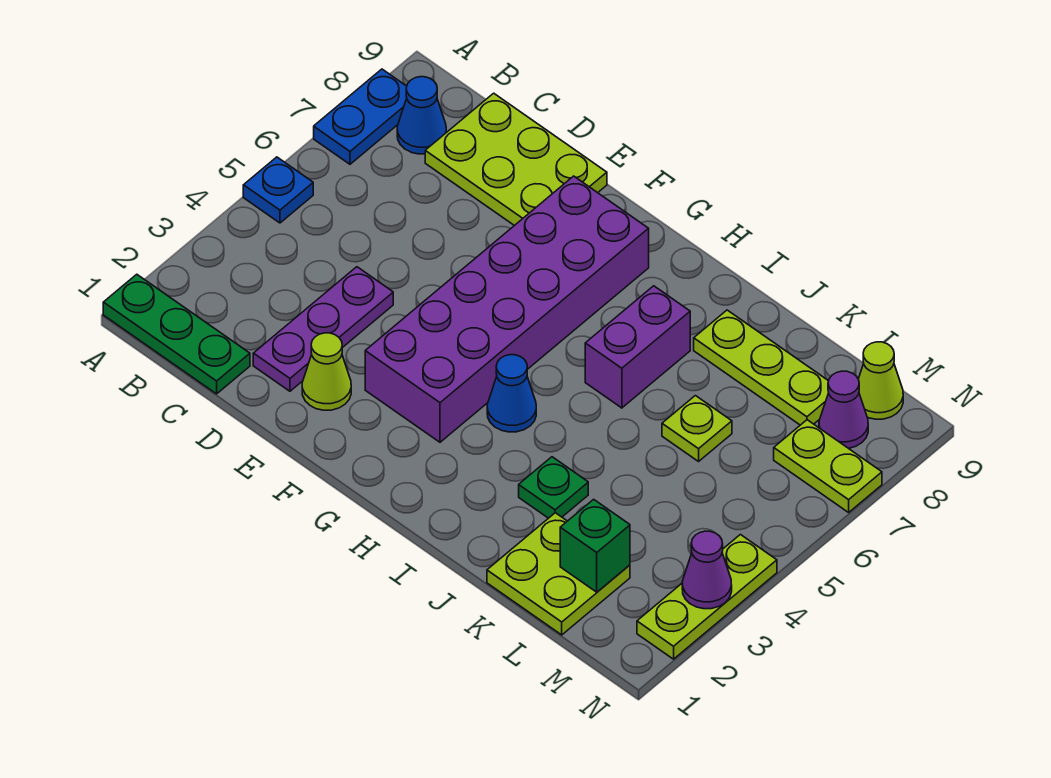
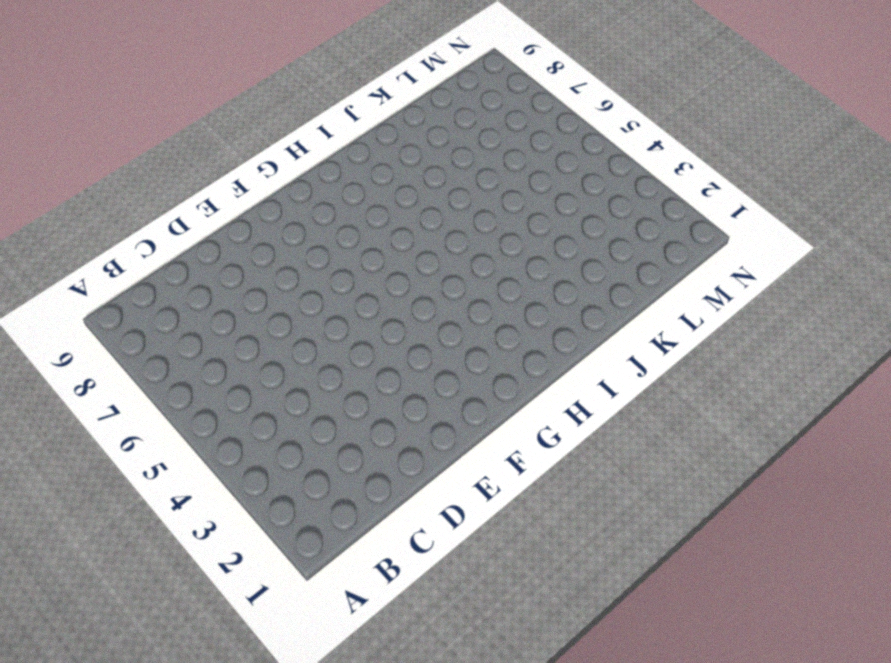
none -> green 1x3 plate [103,274,250,394]
none -> blue 1x1 plate [243,157,313,223]
none -> blue 1x2 plate [314,69,407,164]

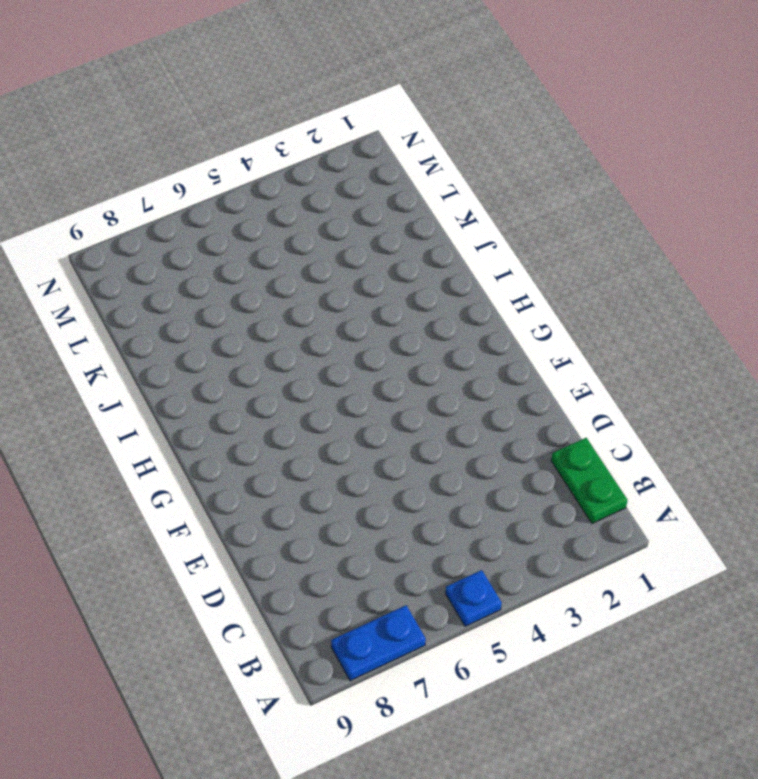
green 1x2 plate [551,438,628,523] -> green 1x3 plate [103,274,250,394]
none -> blue 1x1 cone [397,77,446,154]
none -> lime 2x3 plate [425,93,607,226]
none -> purple 1x3 plate [253,267,393,391]

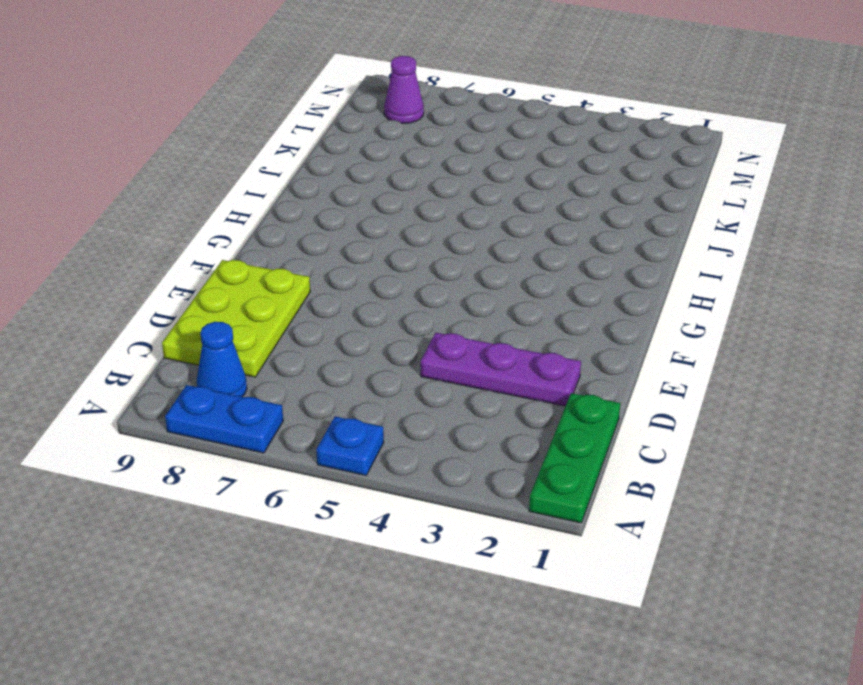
none -> lime 1x1 cone [302,333,351,410]
none -> purple 2x6 brick [365,176,649,442]
none -> blue 1x1 cone [487,355,536,432]

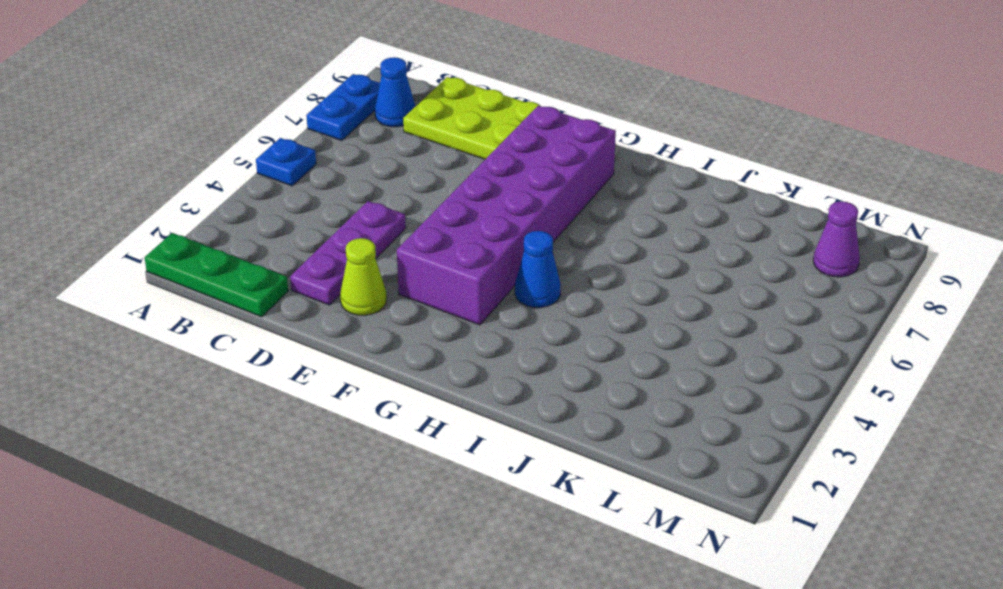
none -> purple 1x2 brick [585,286,690,408]
none -> green 1x1 plate [519,457,588,518]
none -> lime 1x3 plate [694,310,829,425]

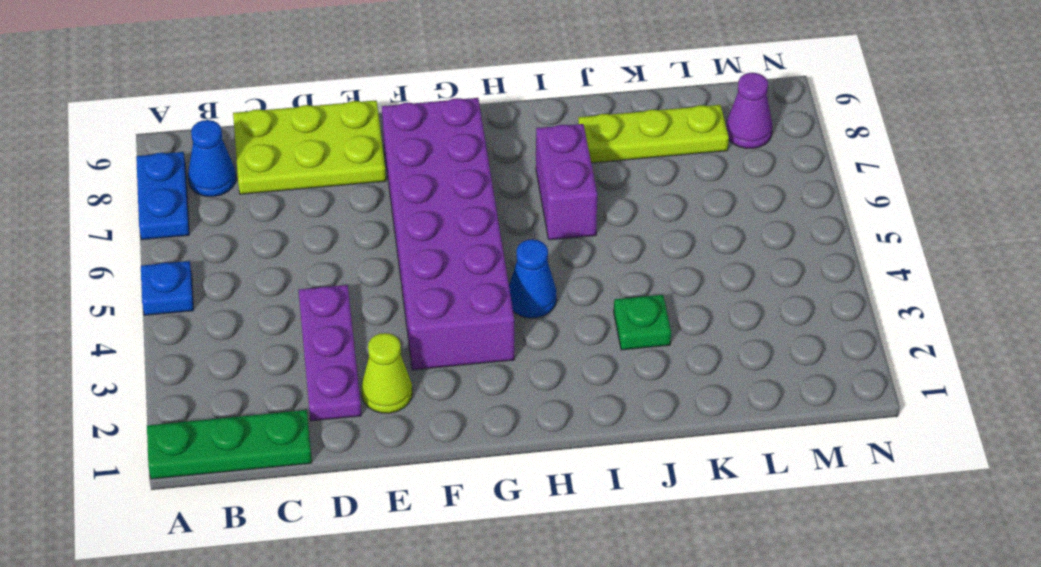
none -> lime 2x2 plate [487,513,630,635]
none -> lime 1x1 plate [662,396,732,461]
none -> lime 1x2 plate [774,420,882,512]

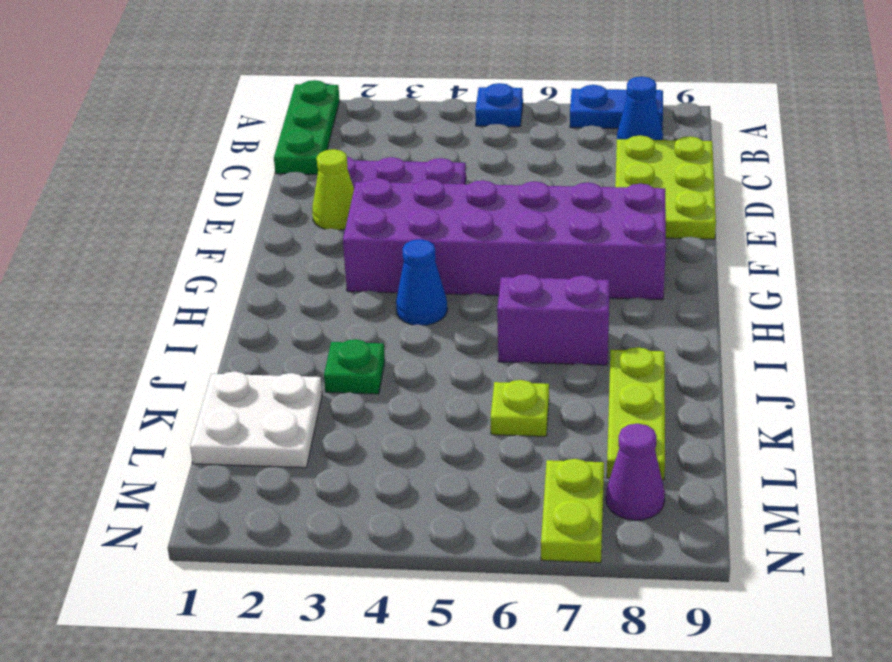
white 2x2 plate [190,371,322,468] -> lime 2x2 plate [487,513,630,635]
none -> lime 1x1 cone [859,342,903,419]
none -> lime 1x3 plate [637,535,777,659]
none -> green 1x1 brick [560,499,630,592]

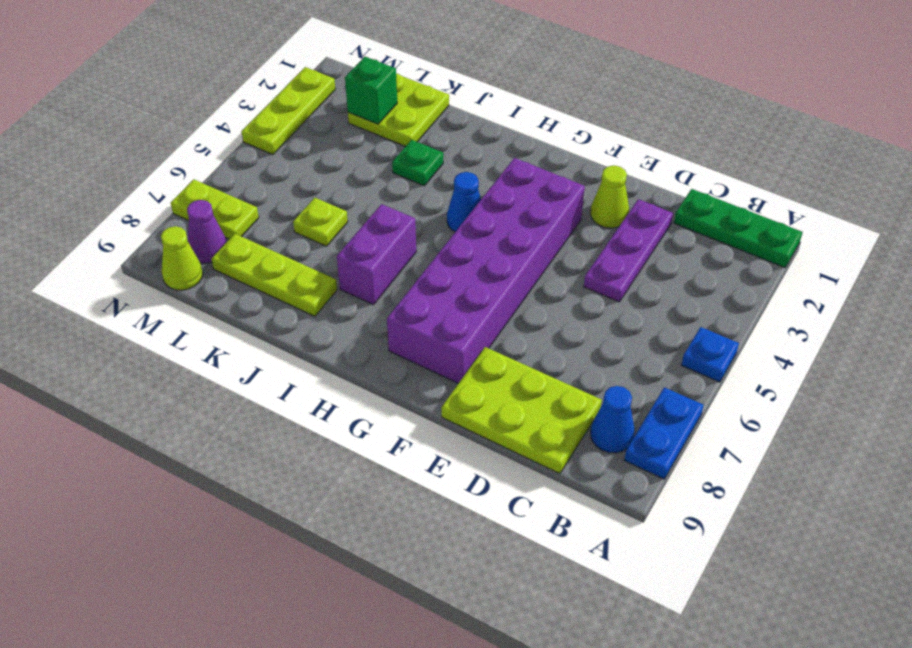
none -> purple 1x1 cone [682,531,732,609]

